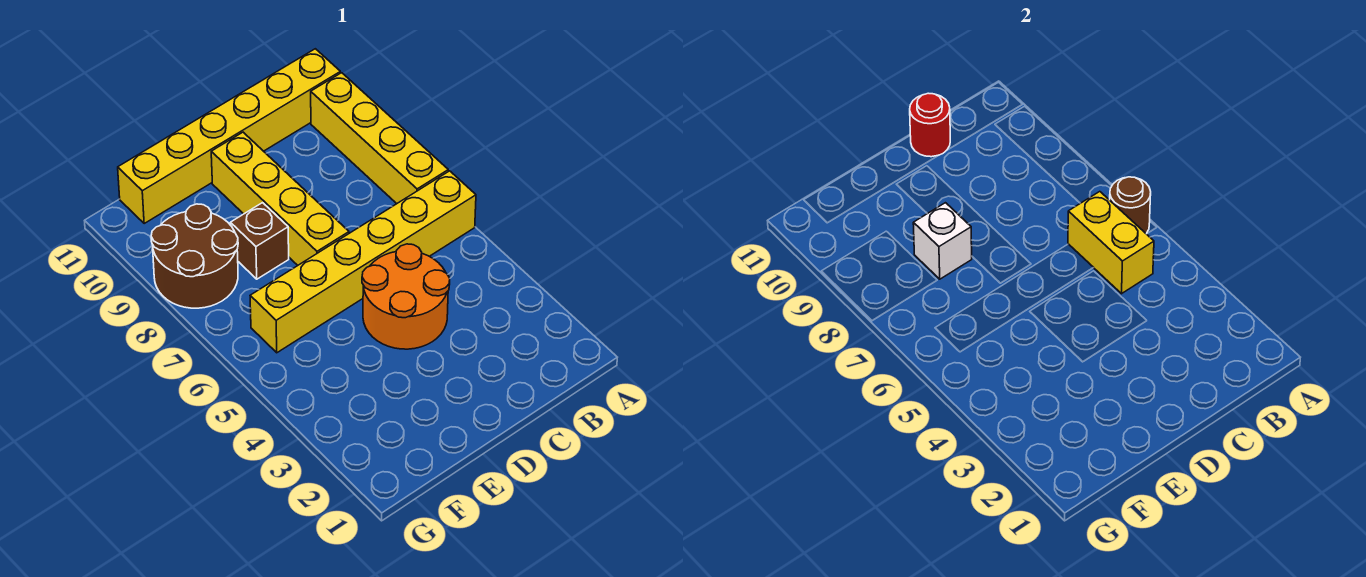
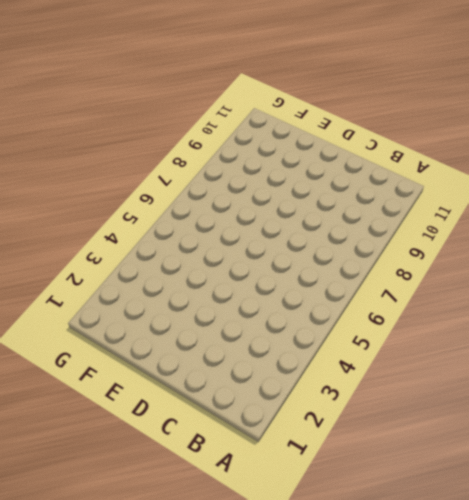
none -> yellow 1x6 brick [250,171,476,353]
none -> yellow 1x4 brick [311,73,448,204]

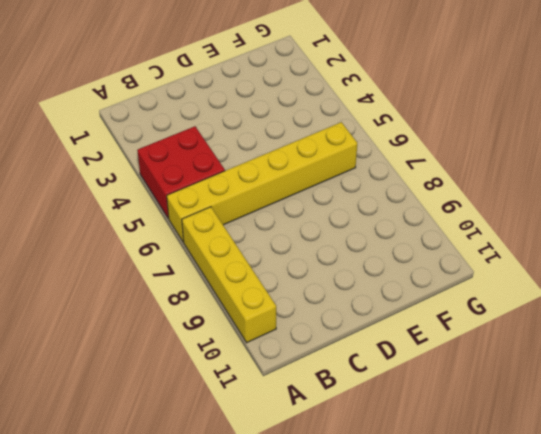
red 2x2 brick [137,126,225,219] -> none
none -> yellow 1x6 brick [118,49,340,223]
none -> orange 2x2 round brick [362,244,450,349]

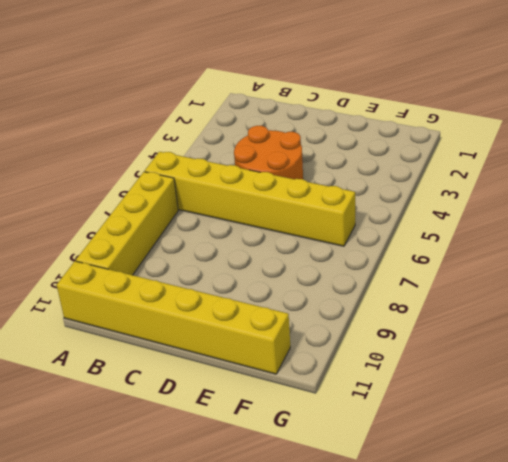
none -> yellow 1x4 brick [211,132,349,265]
none -> brown 1x1 brick [230,203,289,279]

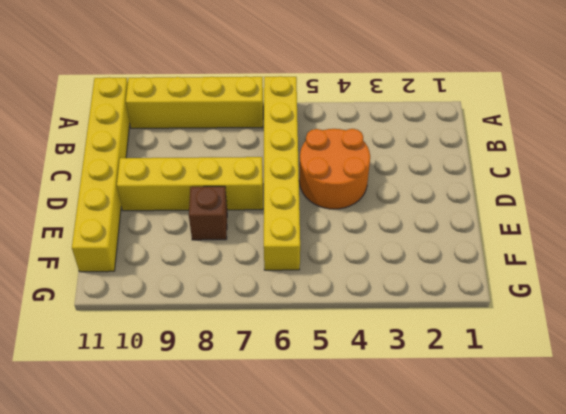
none -> brown 2x2 round brick [151,204,238,308]
none -> brown 1x1 round brick [1110,177,1151,234]

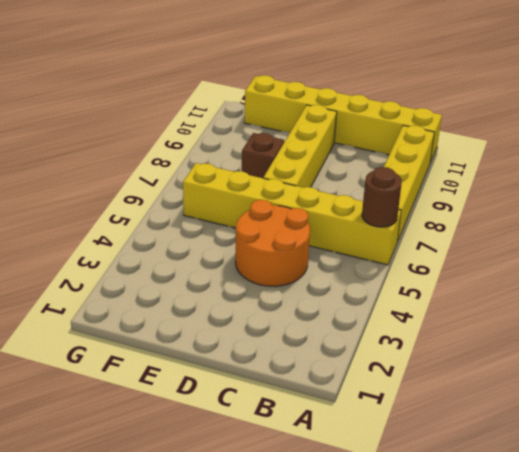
none -> brown 2x2 round brick [151,204,238,308]
none -> yellow 1x2 brick [1068,192,1154,294]

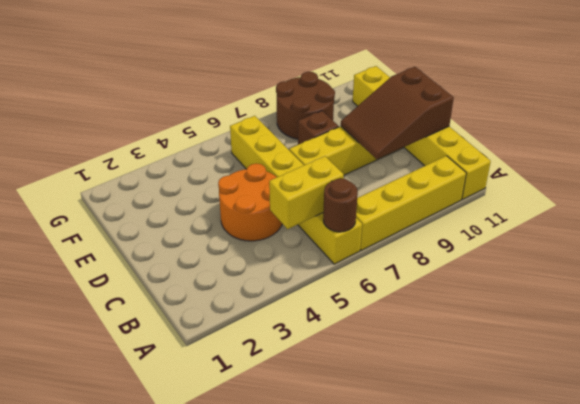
brown 2x3 slope [341,67,454,159] -> red 1x1 round brick [910,93,950,157]
none -> white 1x1 brick [913,203,972,279]

